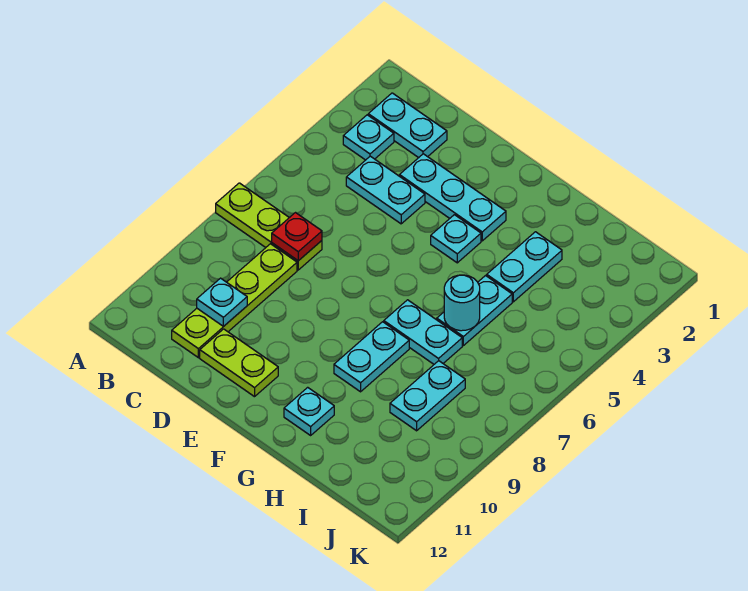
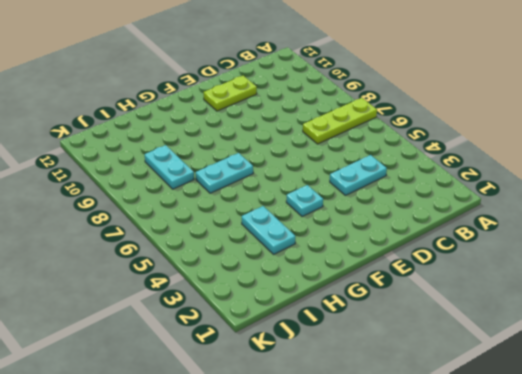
none -> cyan 1x2 plate [368,93,447,158]
none -> cyan 1x1 plate [343,115,394,160]
none -> lime 1x4 plate [172,244,297,358]

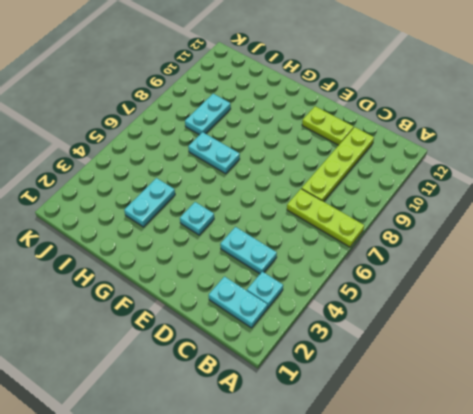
none -> cyan 1x3 plate [399,154,506,241]
none -> cyan 1x2 plate [334,322,409,392]
none -> cyan 1x1 plate [284,387,334,435]

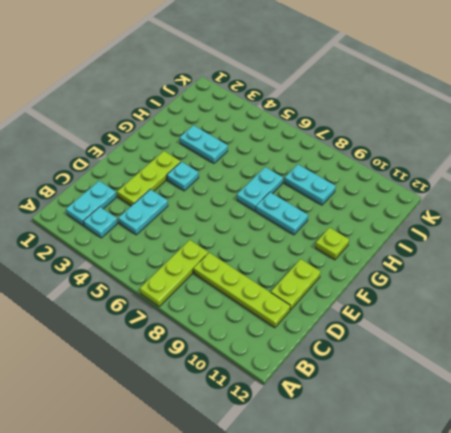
lime 1x3 plate [117,151,181,206] -> cyan 1x3 plate [399,154,506,241]
lime 1x1 plate [315,228,349,260] -> cyan 1x1 plate [284,387,334,435]
none -> cyan 1x2 plate [437,276,512,346]
none -> red 1x1 plate [272,213,322,261]
none -> cyan 1x1 plate [197,278,247,327]

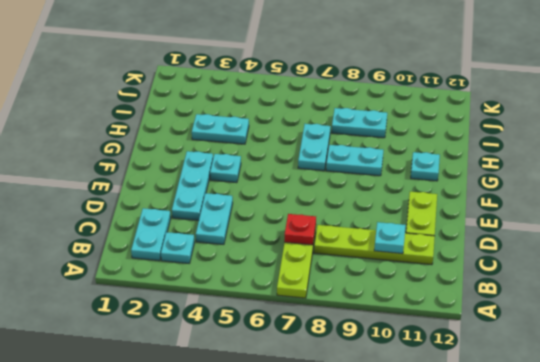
none -> cyan 1x2 plate [437,276,512,346]
none -> cyan 1x1 round brick [444,275,480,331]

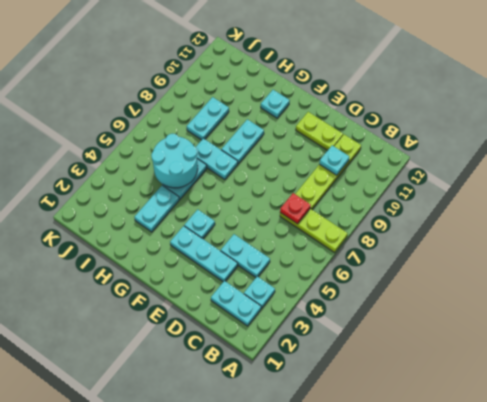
cyan 2x2 round brick [151,134,198,188] -> cyan 1x1 round brick [444,275,480,331]

